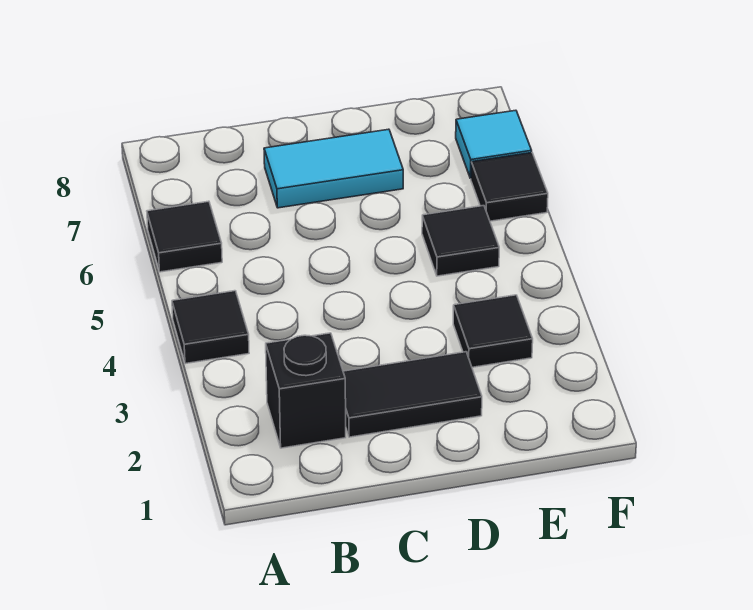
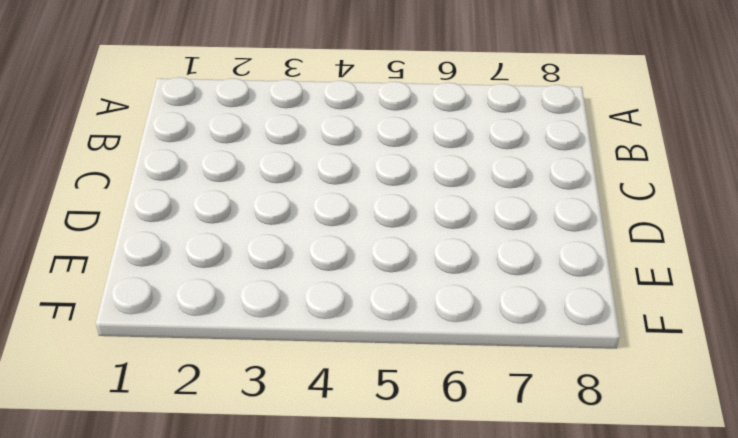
none -> black 1x1 tile [172,291,249,364]
none -> black 1x1 tile [147,201,222,272]

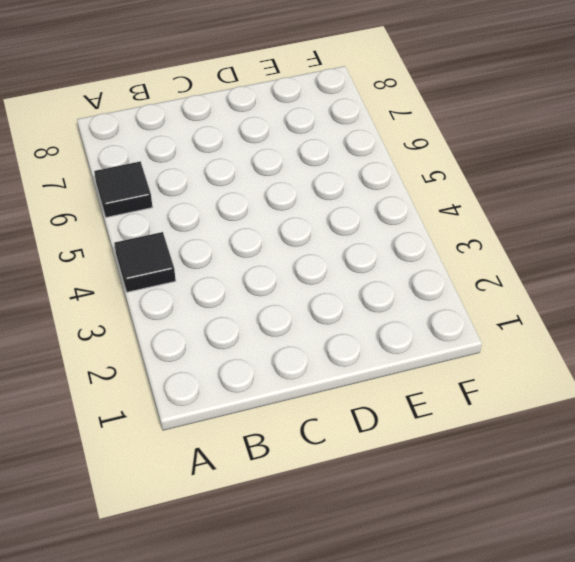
none -> black 1x1 brick [266,333,346,448]
none -> black 1x2 tile [343,352,482,437]

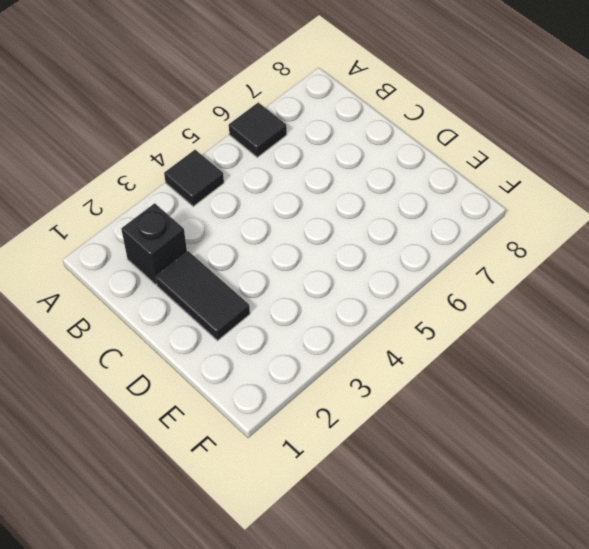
none -> cyan 1x2 tile [264,129,403,208]
none -> black 1x1 tile [453,295,533,367]

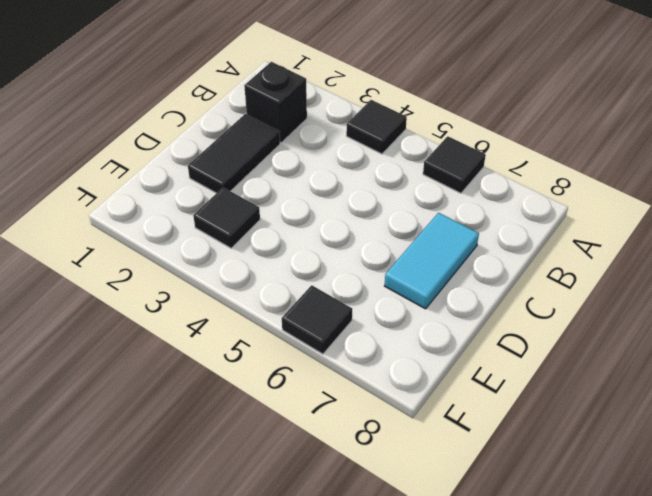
none -> black 1x1 tile [422,206,499,276]
none -> cyan 1x1 tile [456,110,532,179]

